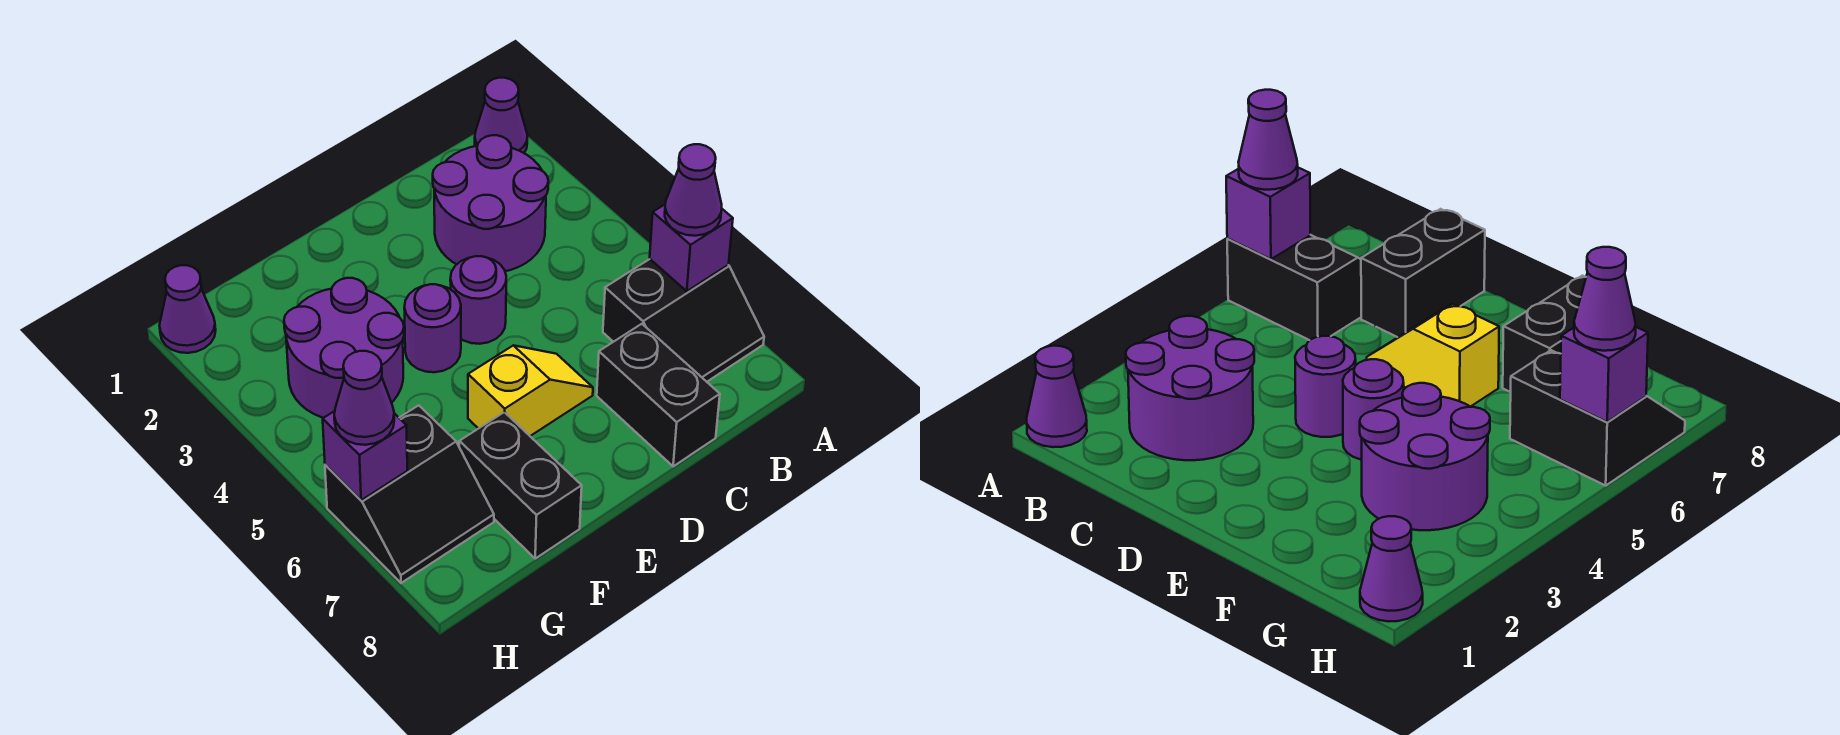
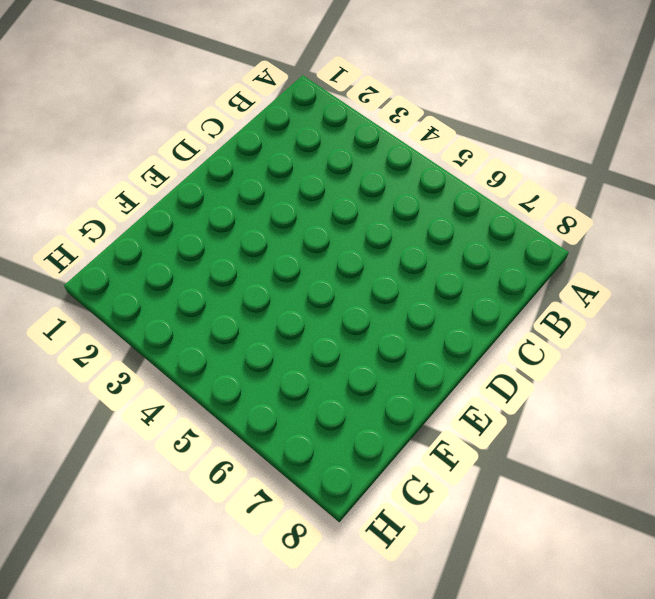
none -> purple 1x1 cone [475,78,528,153]
none -> black 2x2 slope [603,259,764,382]
none -> purple 2x2 round brick [433,135,548,271]

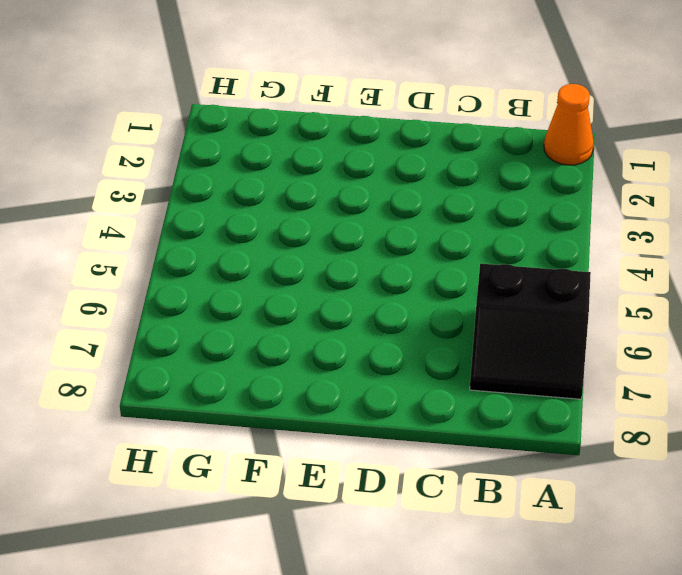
orange 1x1 cone [544,84,594,165] -> purple 1x1 cone [475,78,528,153]
none -> purple 2x2 round brick [433,135,548,271]
none -> black 1x2 brick [597,324,720,466]
none -> purple 1x1 round brick [450,256,506,344]

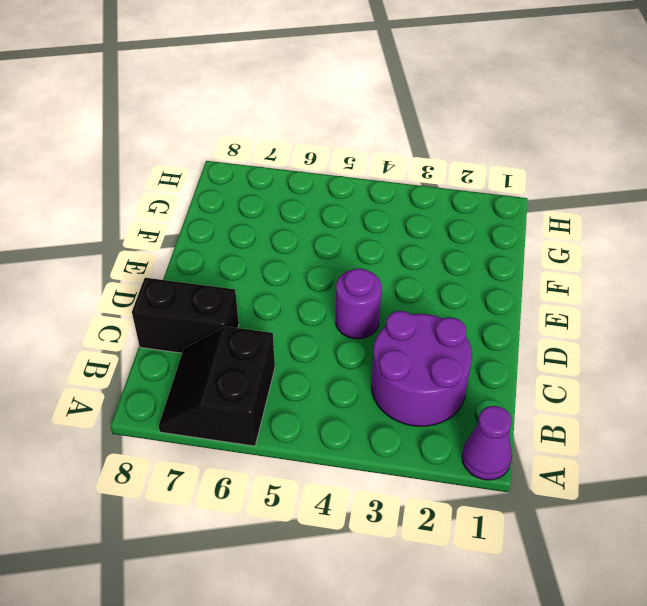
none -> yellow 1x2 slope [468,345,593,436]
none -> purple 1x1 round brick [404,284,461,372]
none -> purple 2x2 round brick [284,278,404,418]

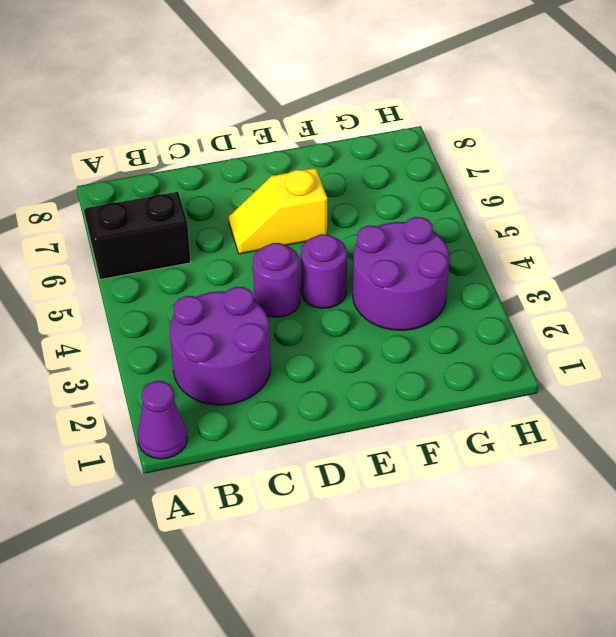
none -> black 1x2 brick [597,324,720,466]
none -> black 1x2 brick [459,412,582,558]
none -> black 2x2 slope [325,405,494,583]

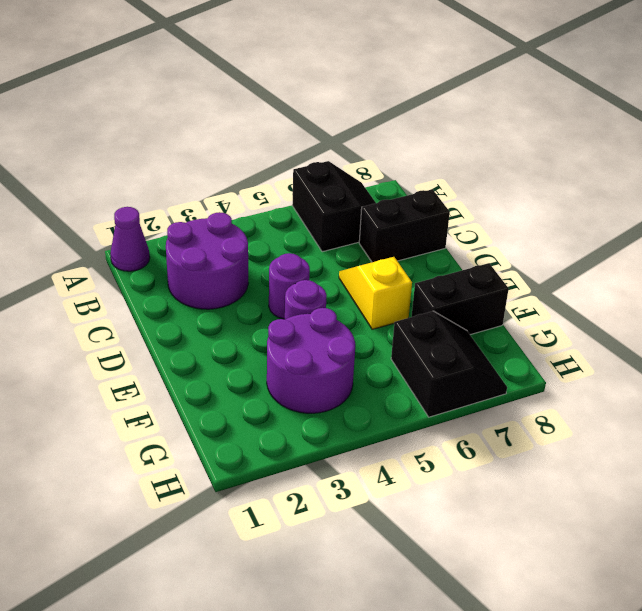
none -> purple 1x1 cone [160,265,216,353]
none -> purple 1x1 brick [650,205,733,291]
none -> purple 1x1 brick [323,411,407,500]

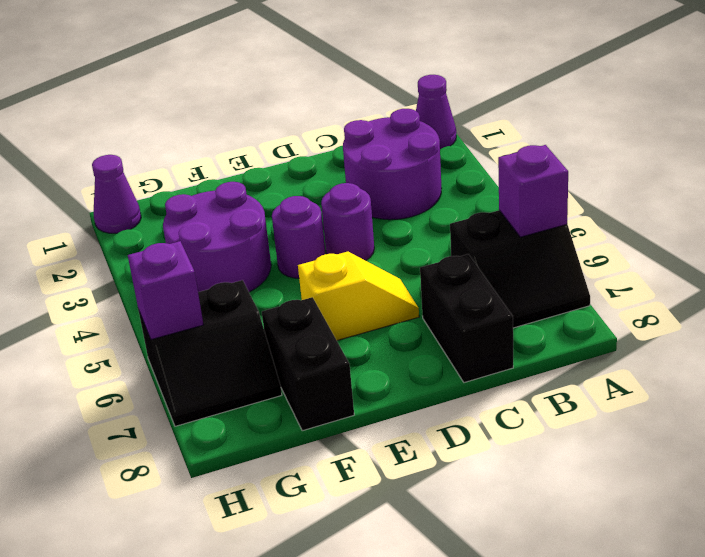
none -> purple 1x1 cone [665,144,722,236]
none -> purple 1x1 cone [334,351,394,445]

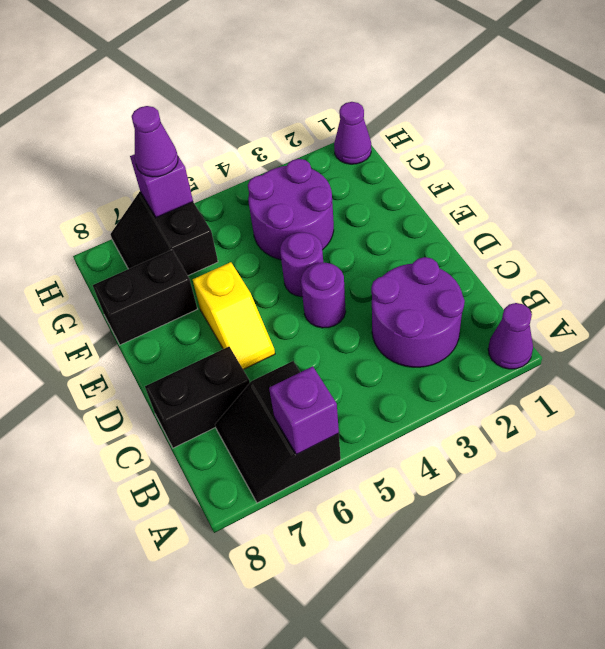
none -> purple 1x1 cone [665,144,722,236]

